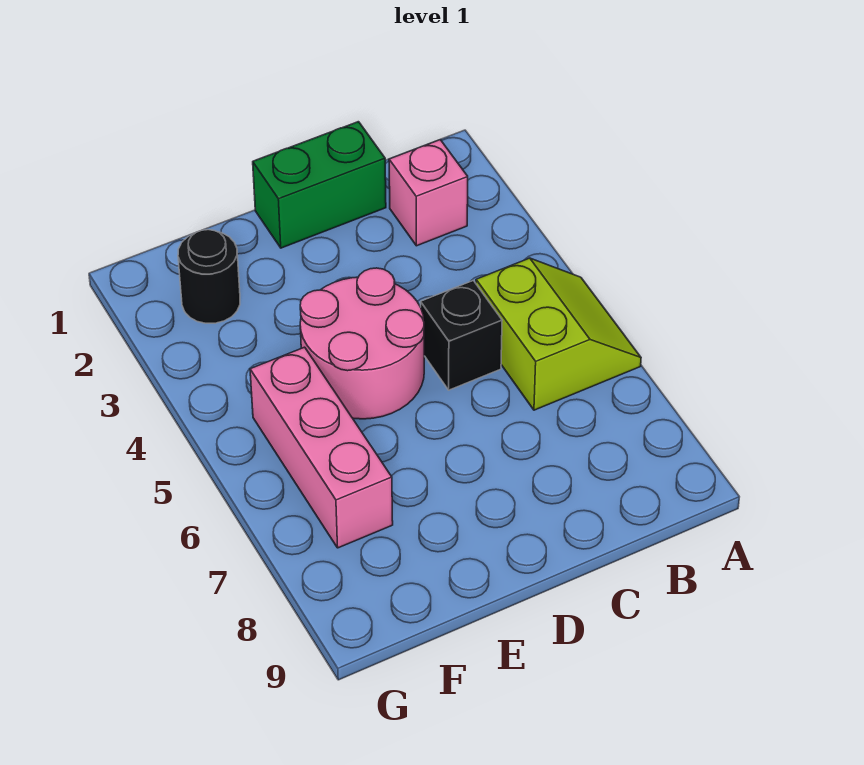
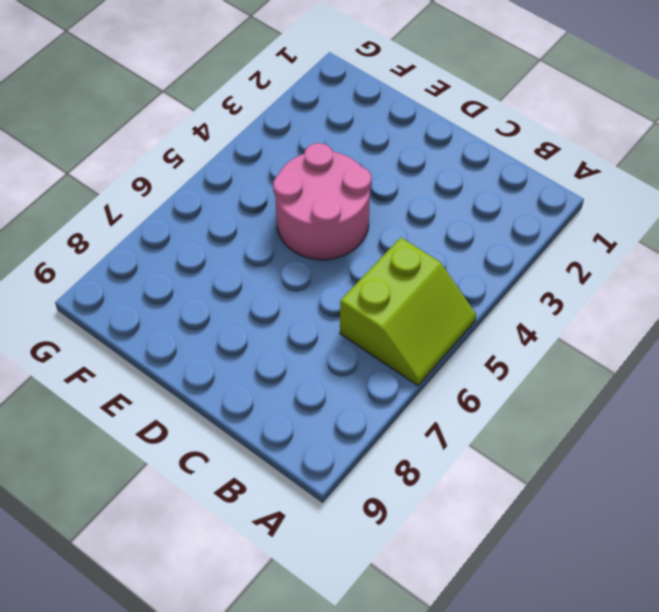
none -> pink 1x1 brick [389,140,468,246]
none -> green 1x2 brick [253,122,386,248]

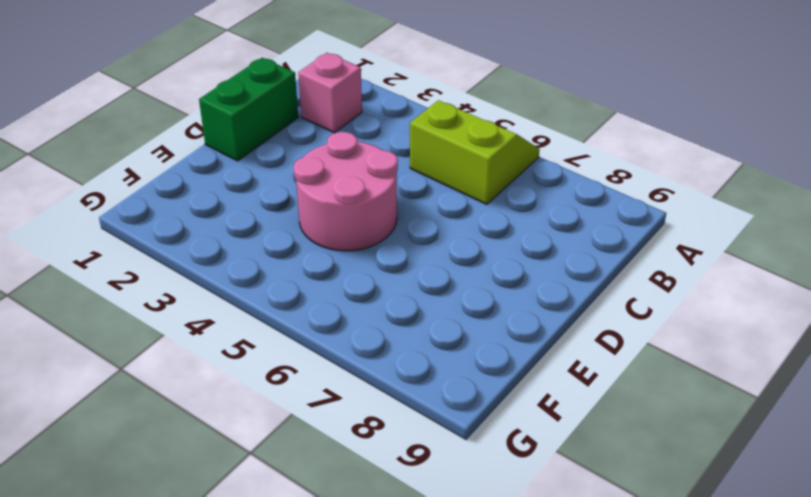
none -> black 1x1 brick [421,281,502,390]
none -> black 1x1 round brick [178,230,240,323]

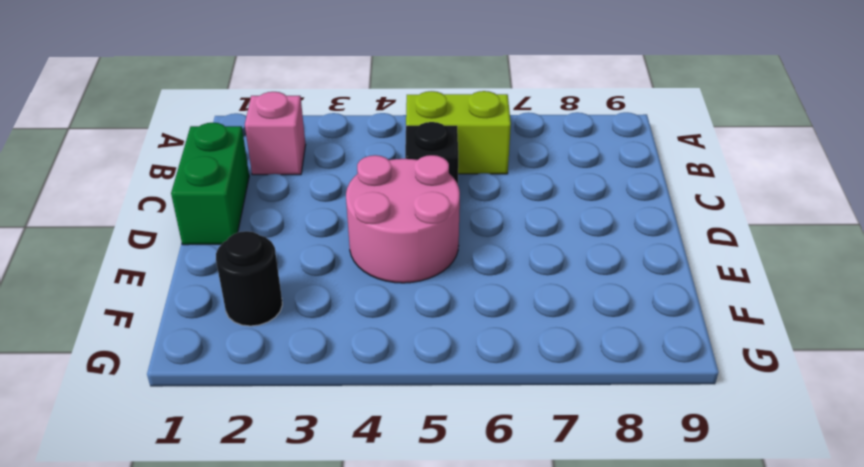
none -> pink 1x3 brick [250,347,393,548]

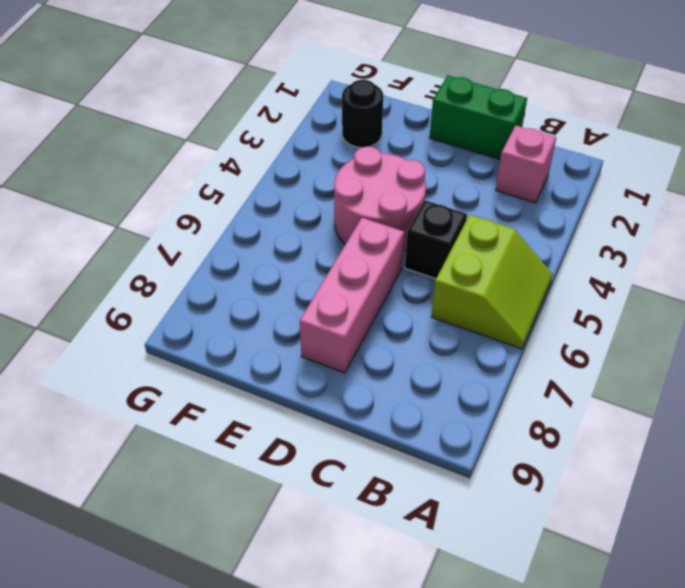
pink 1x3 brick [300,218,404,373] -> pink 1x3 brick moved to [250,347,393,548]

